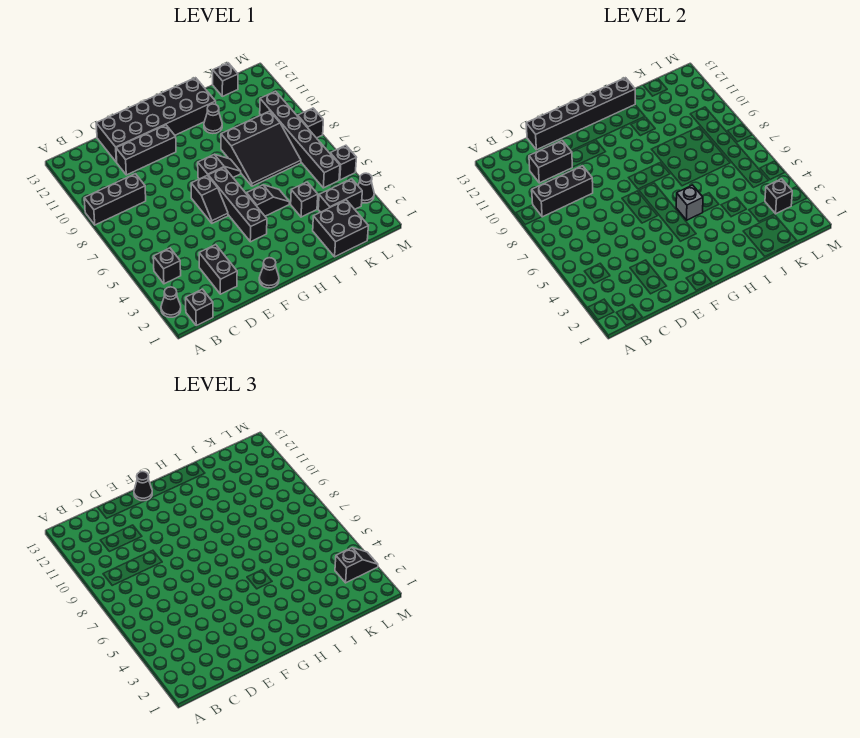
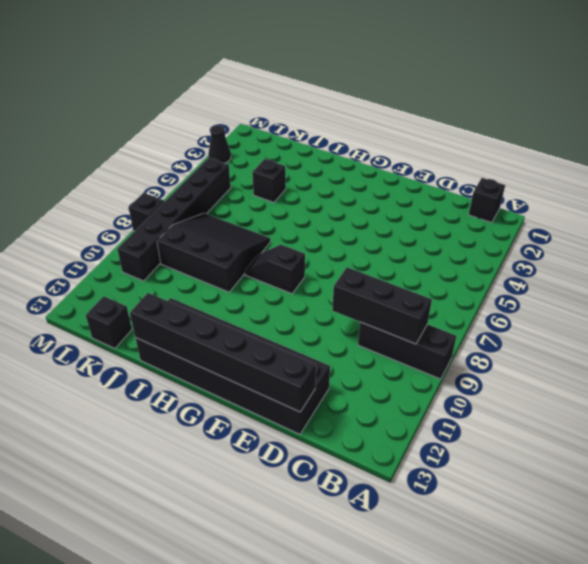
none -> black 1x1 cone [161,287,181,317]
none -> black 1x1 brick [153,248,181,284]
none -> black 1x2 brick [199,245,237,294]

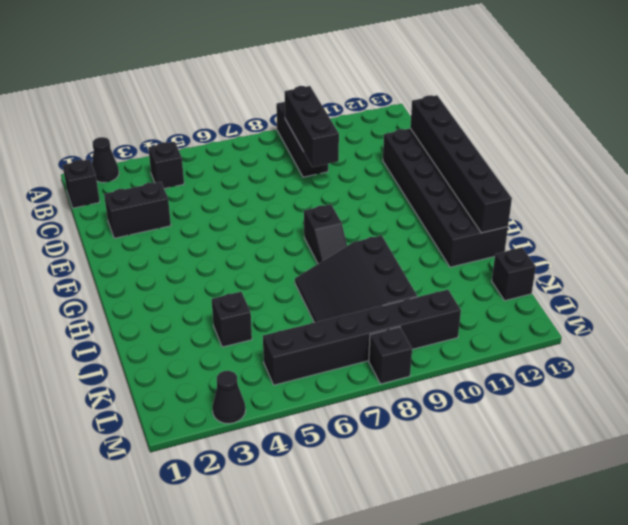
none -> black 1x3 brick [116,125,176,175]
none -> black 1x1 cone [259,258,279,288]
none -> black 1x2 slope [191,175,228,223]

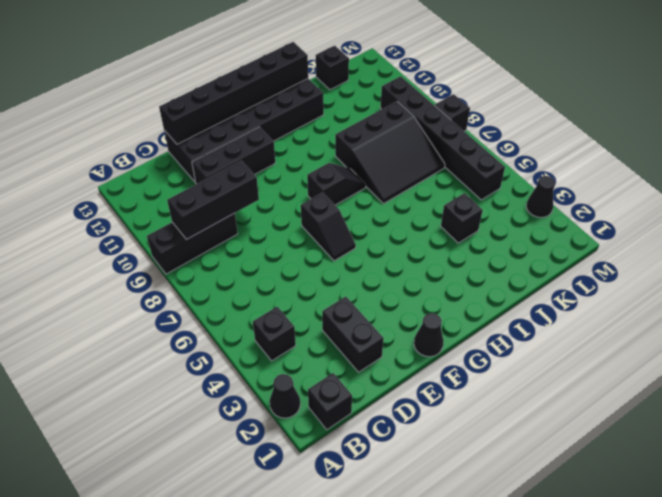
none -> black 1x4 brick [208,167,267,242]
none -> black 1x2 slope [247,185,289,216]
none -> black 1x1 cone [204,104,222,133]

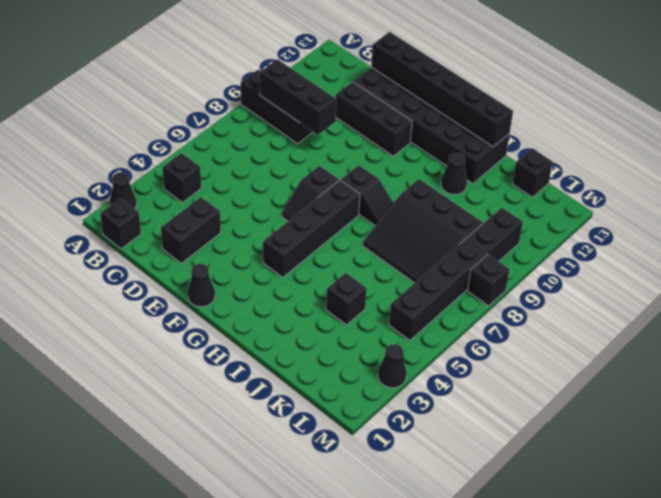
none -> black 1x2 slope [247,185,289,216]
none -> black 2x2 brick [313,200,368,257]
none -> black 1x2 brick [318,179,362,212]

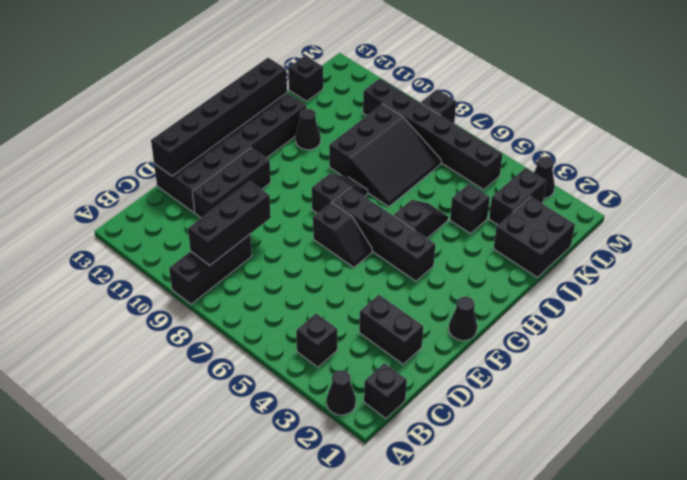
none -> black 1x1 brick [330,145,356,180]
none -> black 1x2 brick [529,140,572,183]
none -> grey 1x1 brick [676,185,703,220]

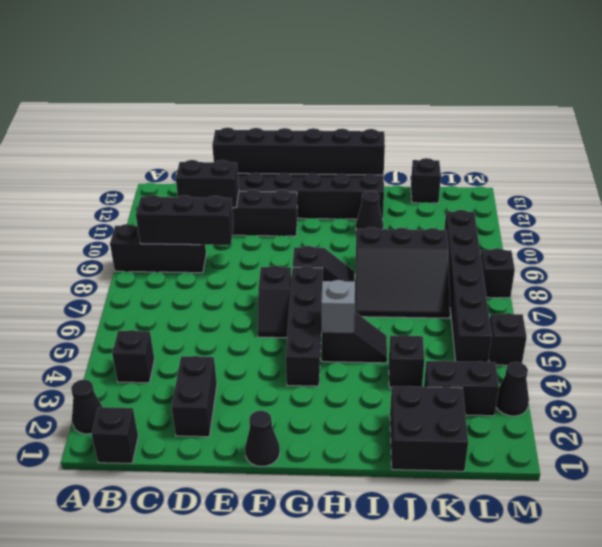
none -> black 1x1 brick [765,179,792,214]
none -> black 1x1 cone [134,471,152,501]
none -> black 1x2 slope [335,548,378,583]

